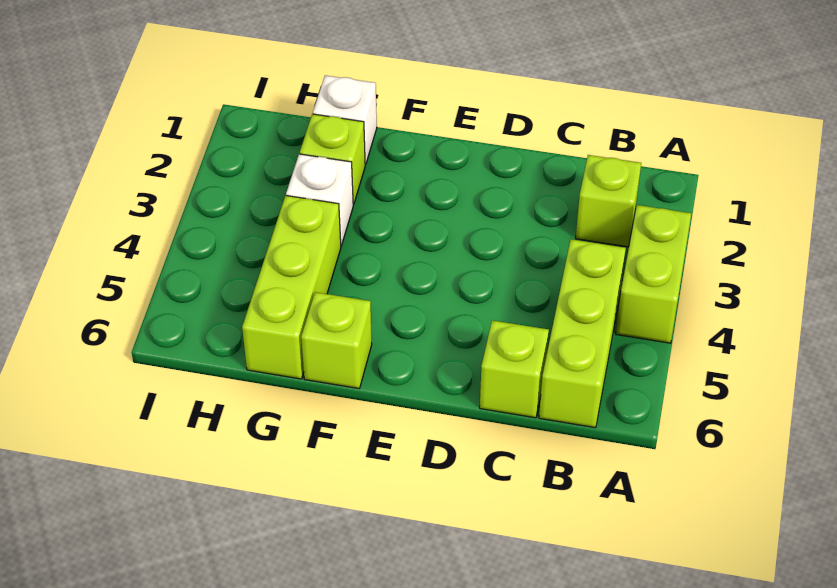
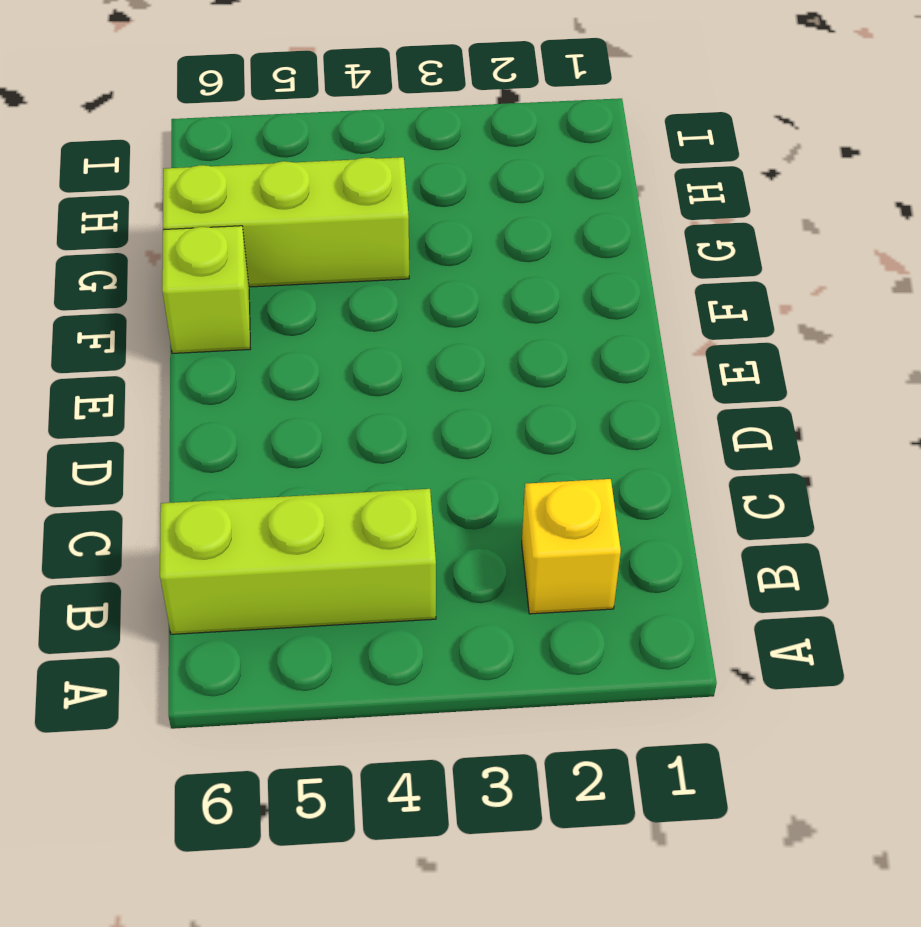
yellow 1x1 brick [522,479,621,614] -> lime 1x1 brick [576,155,641,247]
none -> lime 1x2 brick [616,205,691,343]
none -> lime 1x1 brick [480,320,549,418]

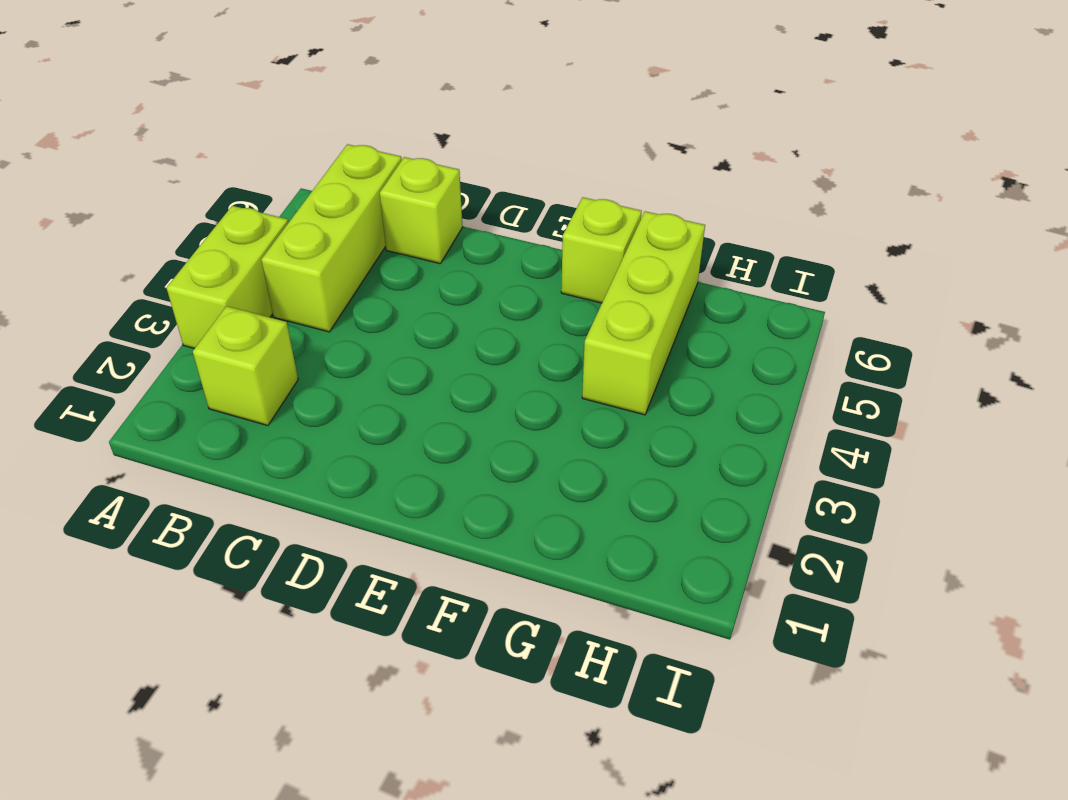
none -> white 1x1 brick [313,75,377,164]
none -> lime 1x1 brick [300,114,366,205]

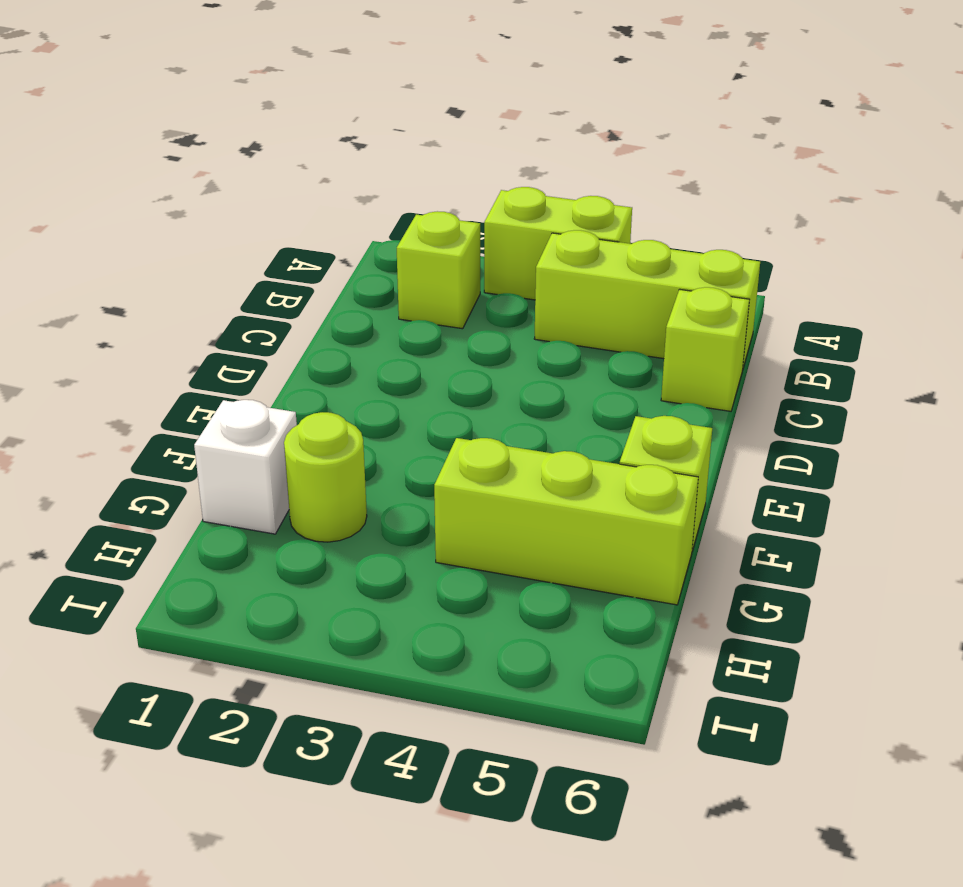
lime 1x1 round brick [284,412,367,542] -> lime 1x1 brick [300,114,366,205]
none -> white 1x1 brick [286,154,353,246]

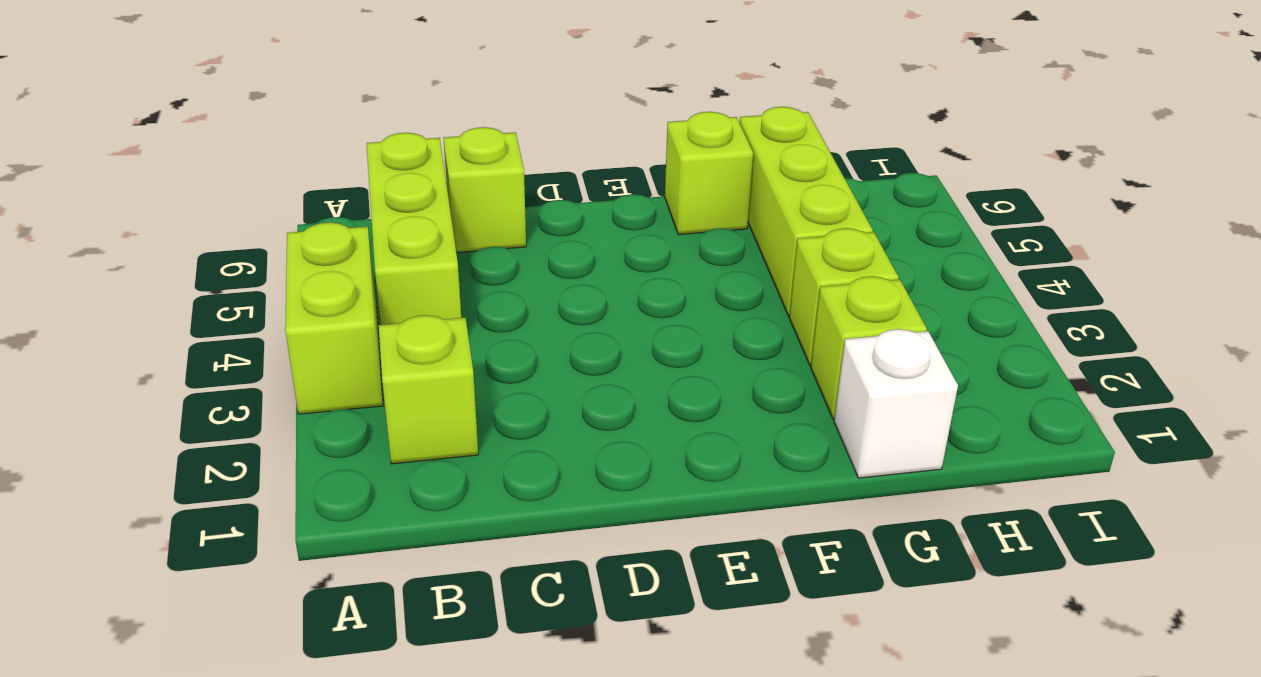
lime 1x1 brick [789,228,899,365] -> white 1x1 brick [286,154,353,246]

